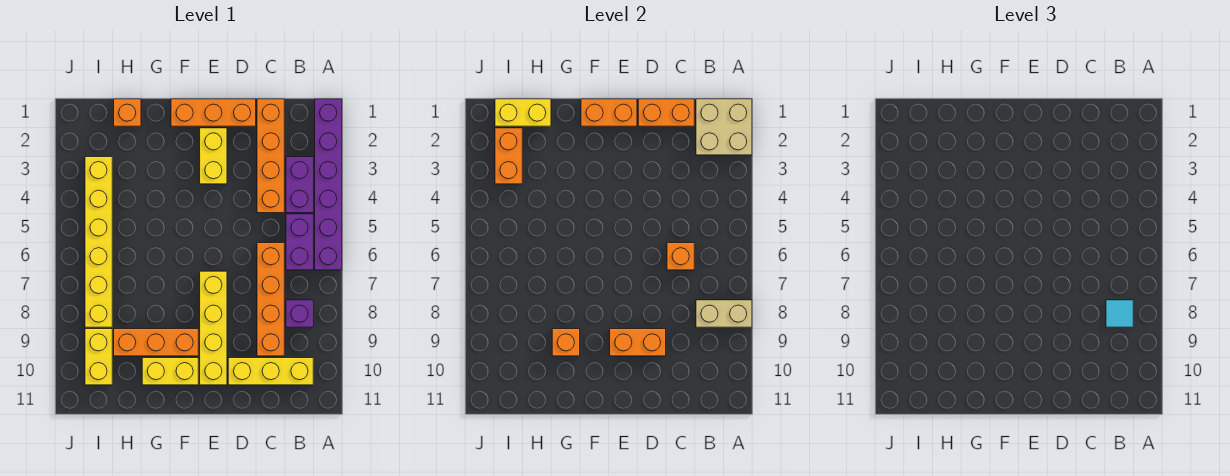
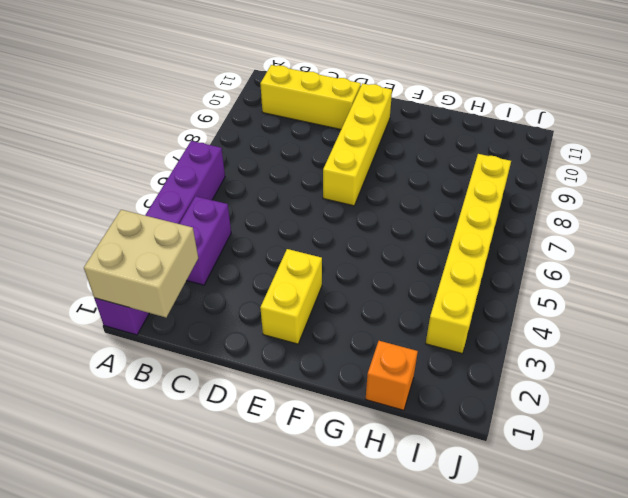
none -> purple 1x2 brick [286,214,313,270]
none -> purple 1x1 brick [286,300,313,327]
none -> orange 1x4 brick [257,99,284,213]

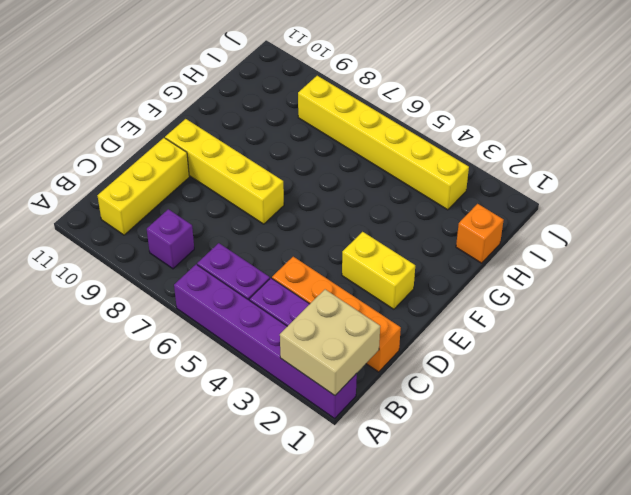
none -> orange 1x4 brick [257,243,284,356]
none -> orange 1x3 brick [171,99,256,126]
none -> orange 1x3 brick [114,329,198,356]

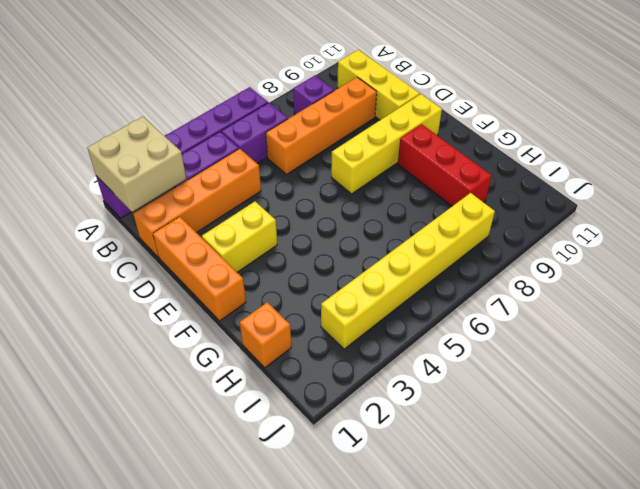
red 1x3 brick [398,124,492,206] -> orange 1x3 brick [114,329,198,356]
none -> yellow 1x2 brick [142,358,198,385]
none -> yellow 1x2 brick [85,329,112,385]
none -> tan 1x2 brick [696,300,752,327]

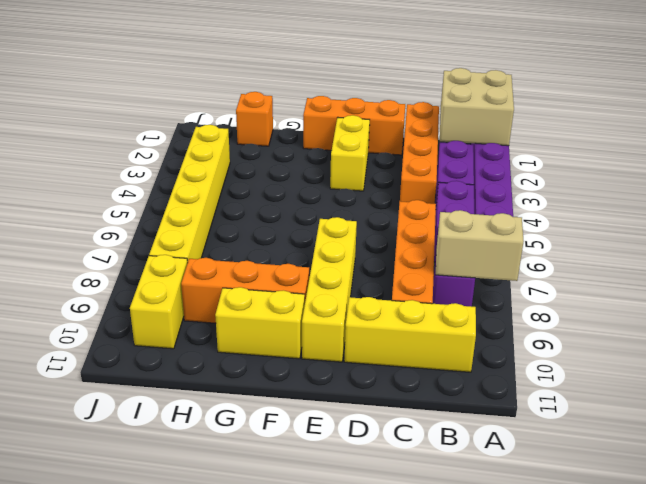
none -> orange 1x2 brick [638,99,694,126]
none -> orange 1x1 brick [667,243,694,270]
none -> orange 1x2 brick [610,329,666,356]

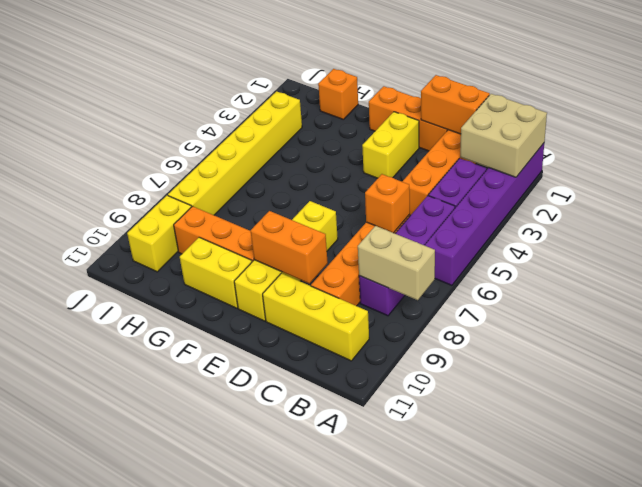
none -> orange 1x2 brick [581,99,637,126]
none -> orange 1x1 brick [552,329,580,356]
none -> yellow 1x2 brick [495,99,551,126]

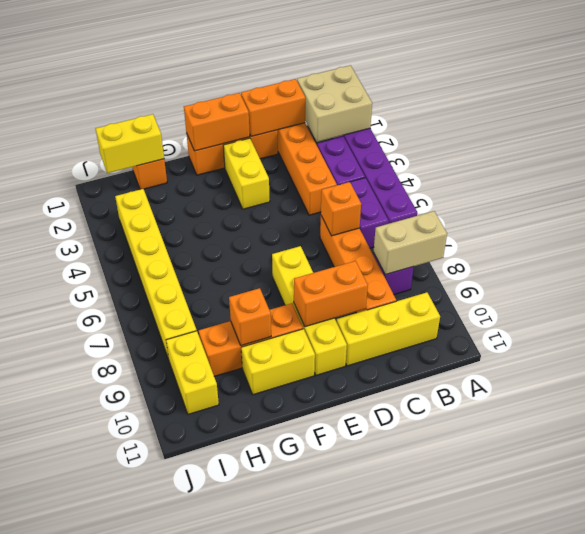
none -> orange 1x2 brick [495,128,522,184]
none -> cyan 1x1 tile [1106,300,1133,327]

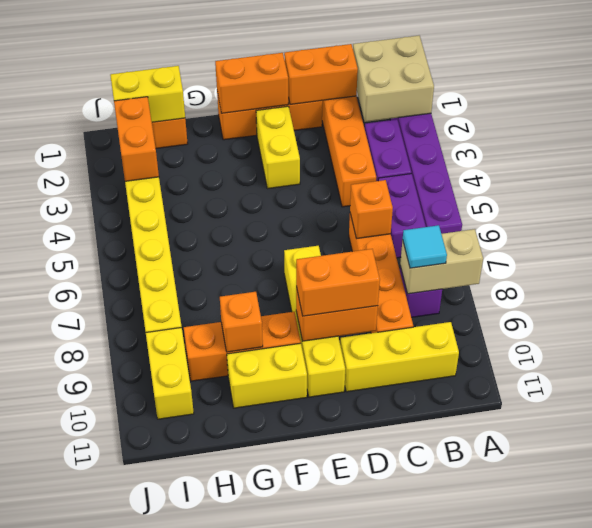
orange 1x2 brick [296,249,380,316] -> none

